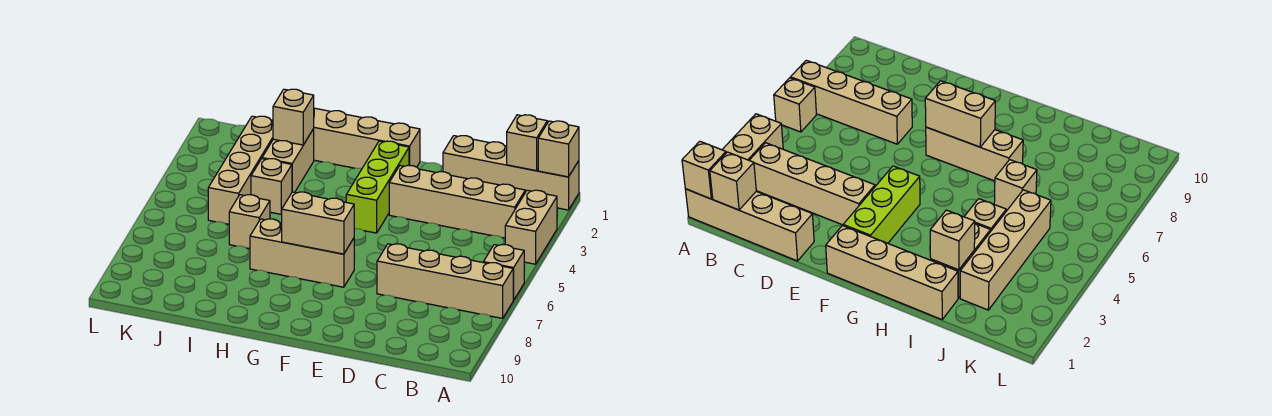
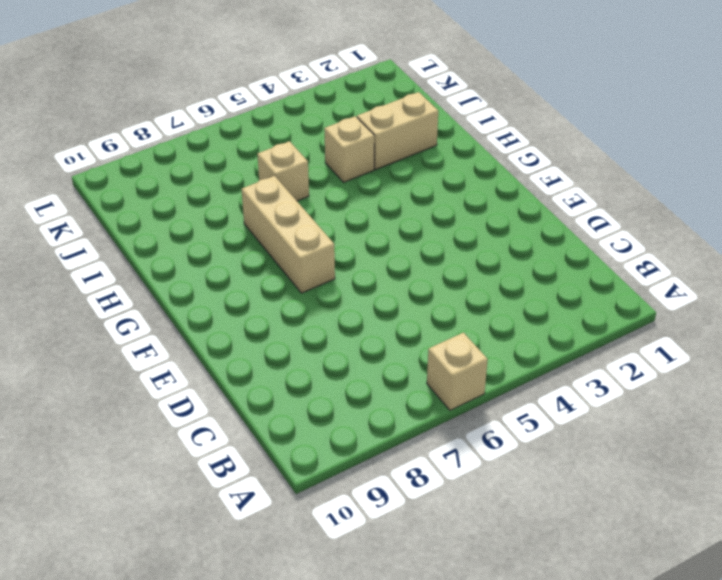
none -> tan 1x4 brick [443,136,579,210]
none -> tan 1x2 brick [505,190,557,264]
none -> tan 1x4 brick [377,244,513,318]

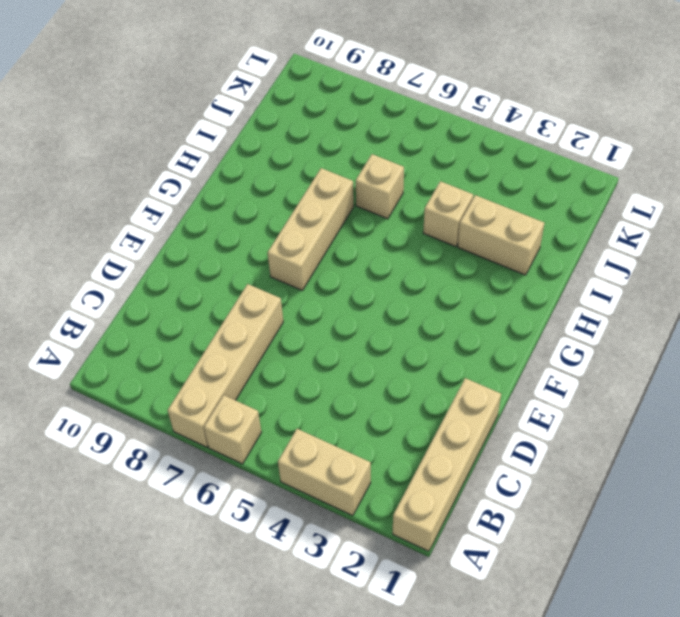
none -> tan 1x4 brick [389,165,525,238]
none -> tan 1x4 brick [314,108,420,169]
none -> lime 1x3 brick [346,141,409,233]

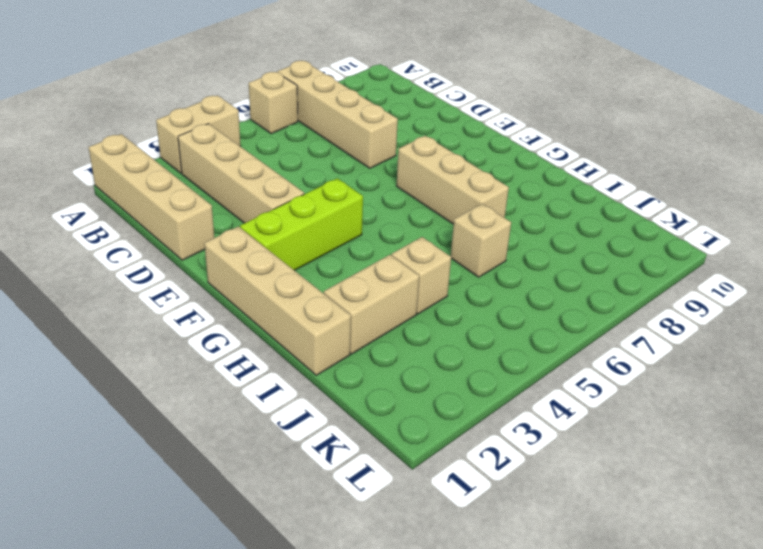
none -> tan 1x4 brick [208,116,273,224]
none -> tan 1x1 brick [538,121,579,177]
none -> tan 1x1 brick [507,115,547,171]

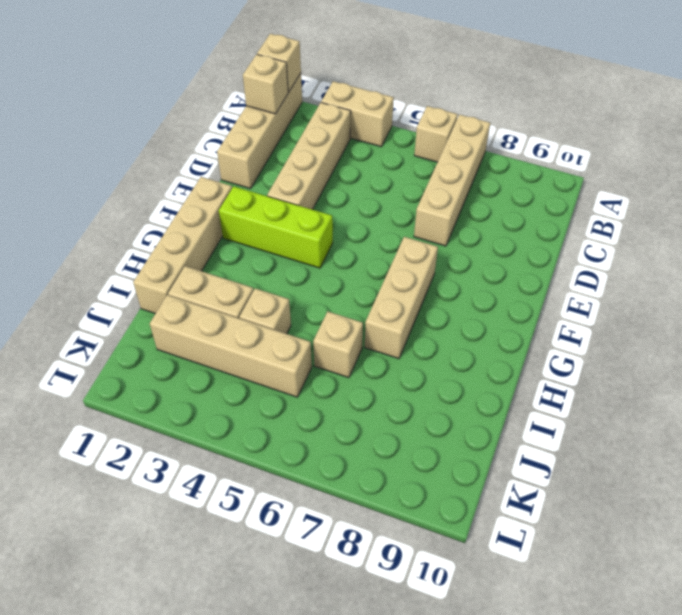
none -> tan 1x2 brick [282,192,354,254]
none -> tan 1x1 brick [273,89,314,145]

